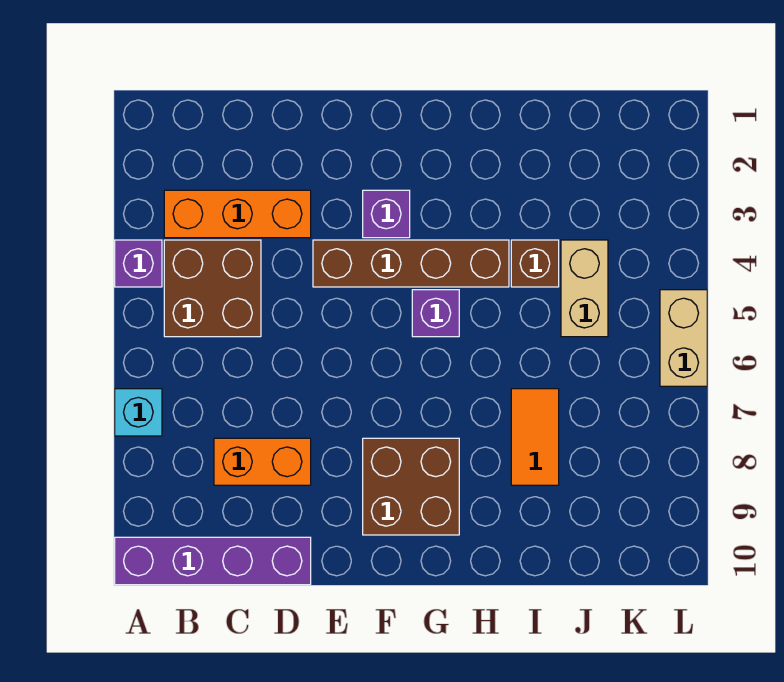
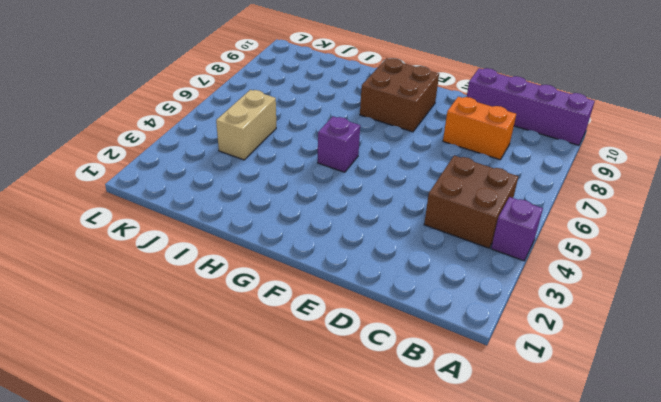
none -> cyan 1x1 brick [115,389,162,436]
none -> orange 1x3 brick [164,190,311,238]
none -> brown 1x4 brick [313,240,509,287]

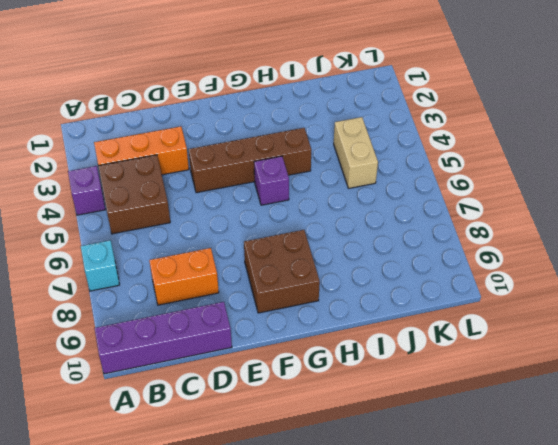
none -> purple 1x1 brick [363,190,410,238]
none -> brown 1x1 brick [511,240,559,287]
none -> orange 1x2 tile [511,389,559,485]

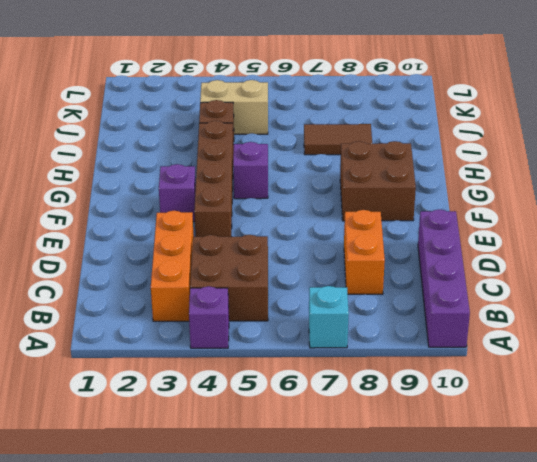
brown 1x2 tile [304,124,372,155] -> orange 1x2 tile [511,389,559,485]
none -> tan 1x2 brick [660,290,707,386]

